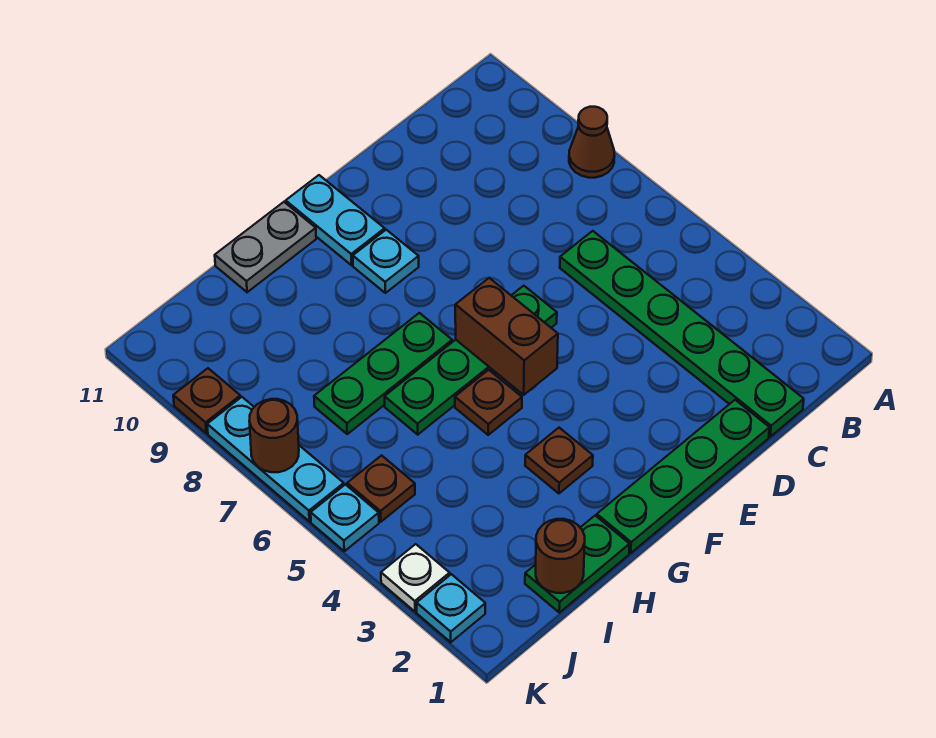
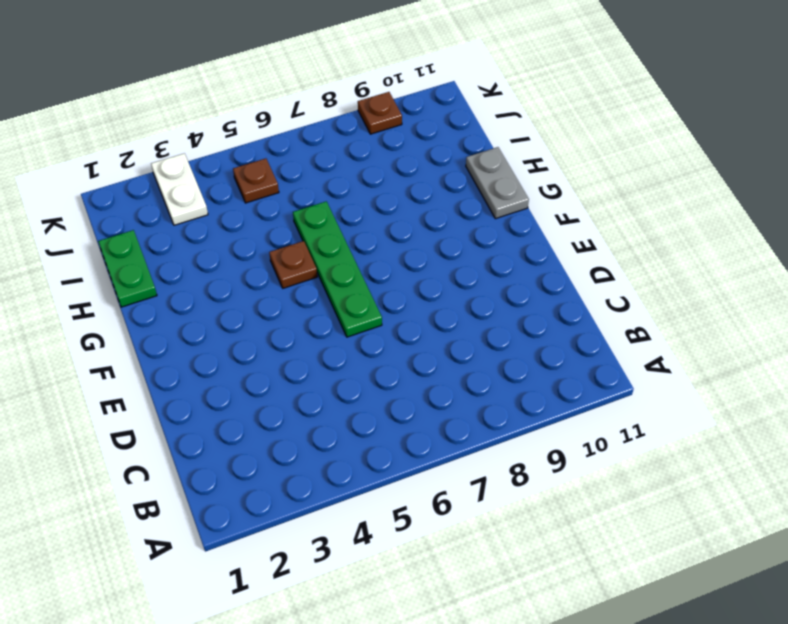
white 1x2 plate [151,153,208,225] -> white 1x1 plate [381,544,450,612]
none -> brown 1x1 cone [569,107,615,178]
none -> green 1x6 plate [560,231,804,437]
none -> green 1x4 plate [597,400,769,553]

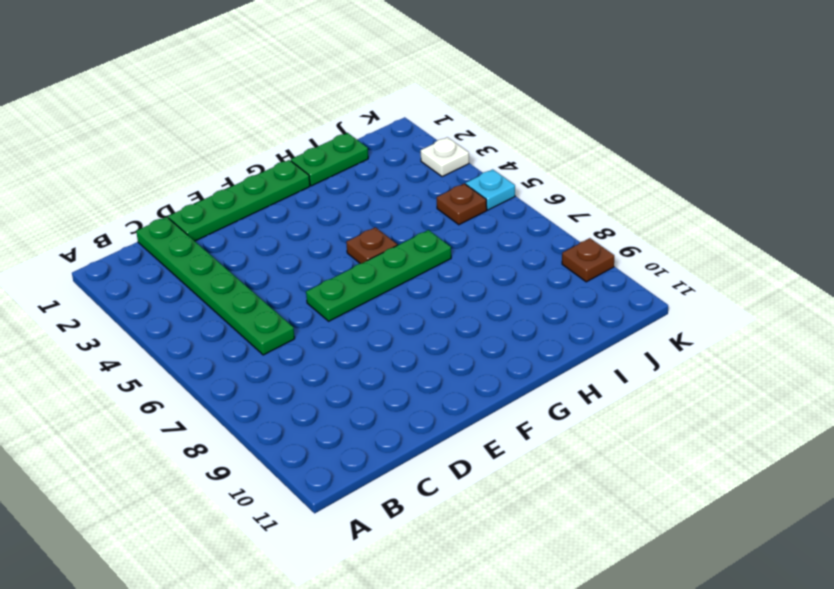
none -> brown 1x1 cone [569,107,615,178]
none -> cyan 1x1 plate [353,230,419,293]
none -> cyan 1x2 plate [286,175,385,265]

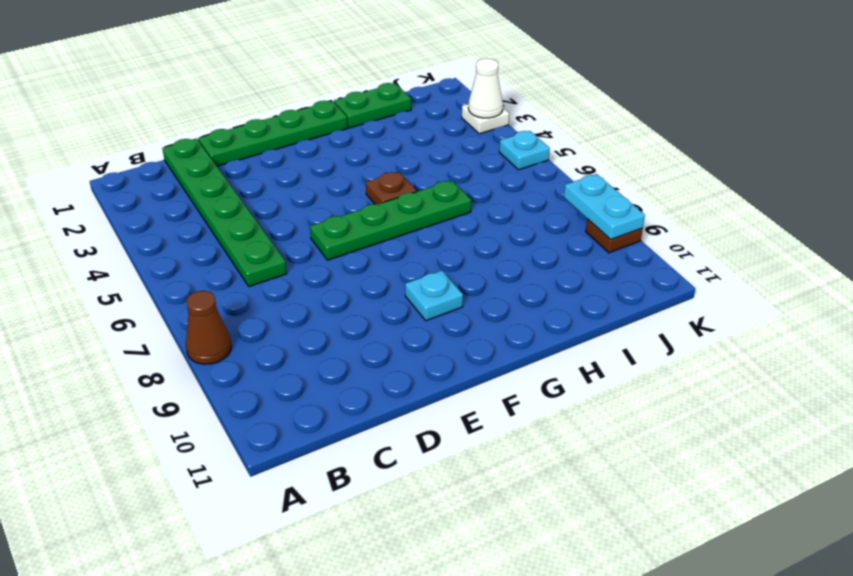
white 1x1 cone [468,59,503,118] -> none
cyan 1x2 plate [564,174,645,240] -> cyan 1x2 plate moved to [286,175,385,265]
none -> brown 1x1 plate [525,428,593,493]
none -> green 1x3 plate [314,313,452,434]
none -> grey 1x2 plate [215,202,316,292]

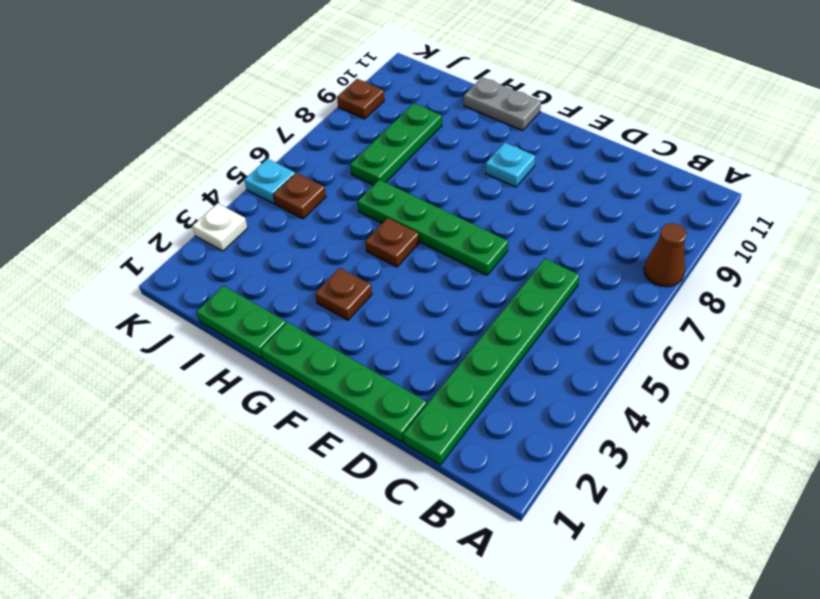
green 1x3 plate [350,103,442,185] -> green 1x3 plate turned to [314,313,452,434]
none -> cyan 1x2 plate [286,175,385,265]
none -> cyan 1x1 plate [417,574,485,642]
none -> cyan 1x3 plate [207,397,344,521]

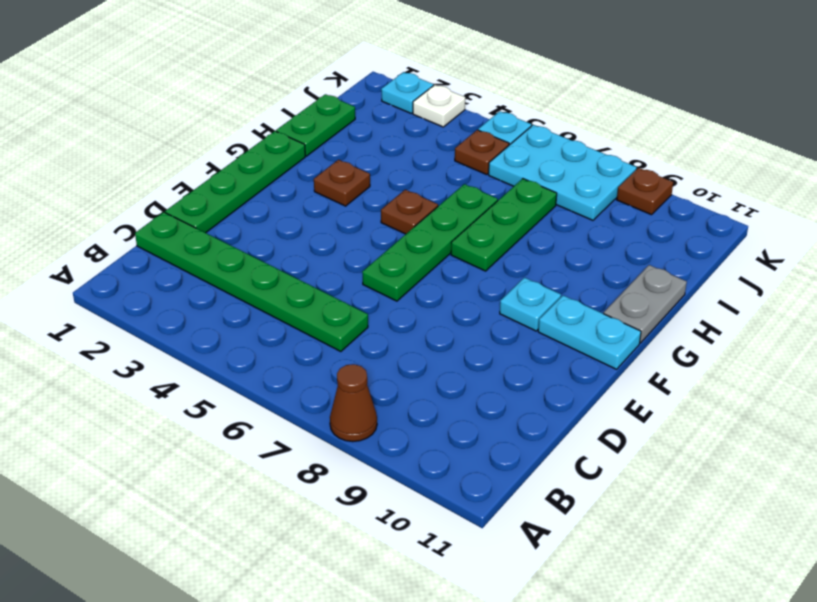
cyan 2x3 plate [489,125,637,220] -> cyan 1x3 plate [207,397,344,521]
none -> brown 1x2 brick [455,278,558,395]
none -> brown 1x1 round brick [536,519,585,593]
none -> brown 1x1 round brick [249,399,299,472]

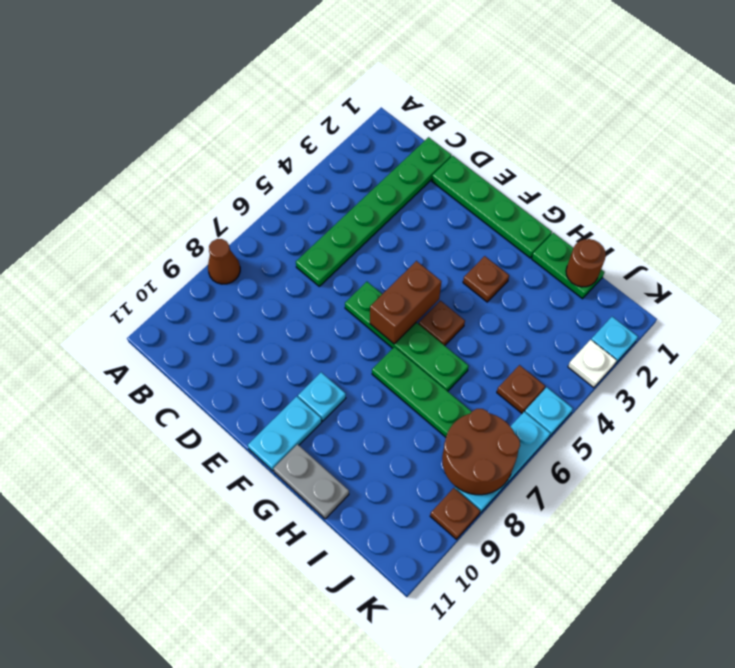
brown 2x2 round brick [442,409,520,495] -> brown 1x1 round brick [249,399,299,472]

